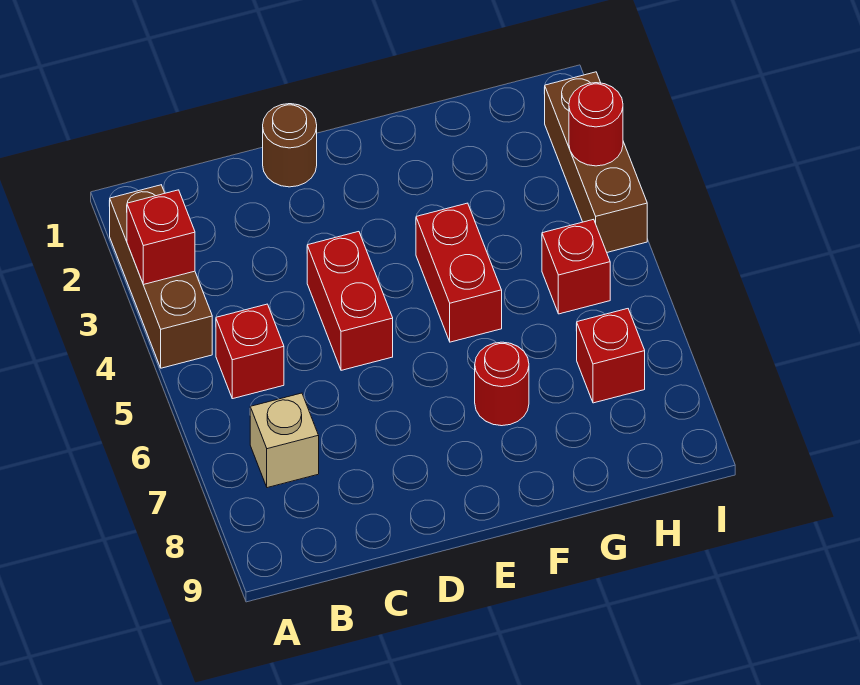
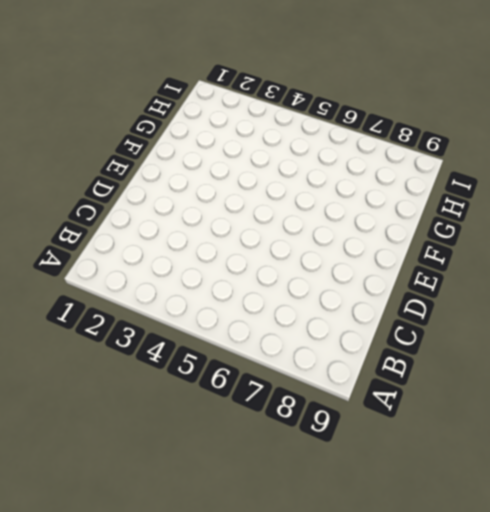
none -> brown 1x3 brick [109,185,212,368]
none -> red 1x1 brick [216,304,284,399]
none -> tan 1x1 brick [250,393,319,488]

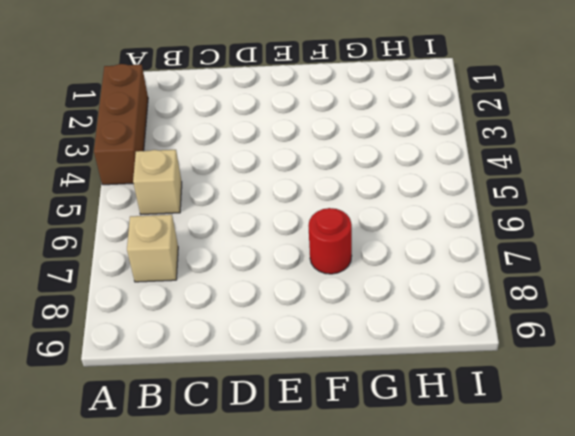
tan 1x1 brick [133,150,182,214] -> red 1x1 brick [216,304,284,399]
none -> brown 1x1 round brick [263,104,317,187]
none -> red 1x2 brick [307,232,393,370]
none -> red 1x2 brick [416,203,502,342]

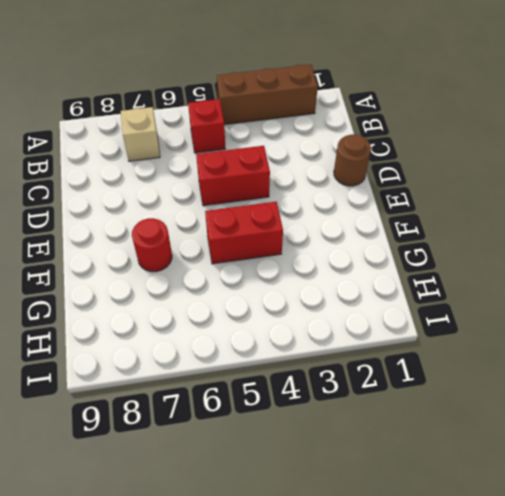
none -> red 1x1 brick [542,219,610,314]
none -> red 1x1 brick [576,309,645,403]
none -> brown 1x3 brick [544,72,647,252]

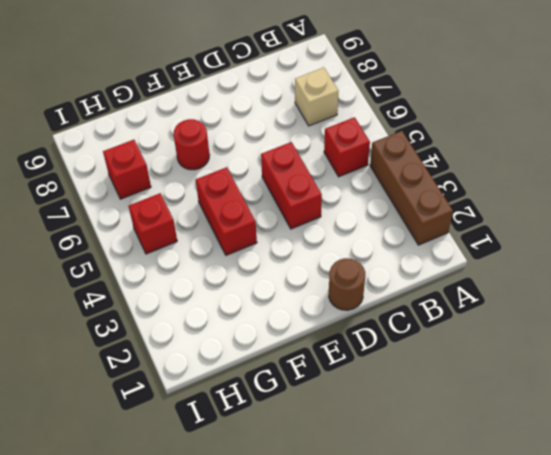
none -> brown 1x3 brick [544,72,647,252]
none -> red 1x1 brick [127,190,195,285]
none -> red 1x1 round brick [569,83,623,166]

